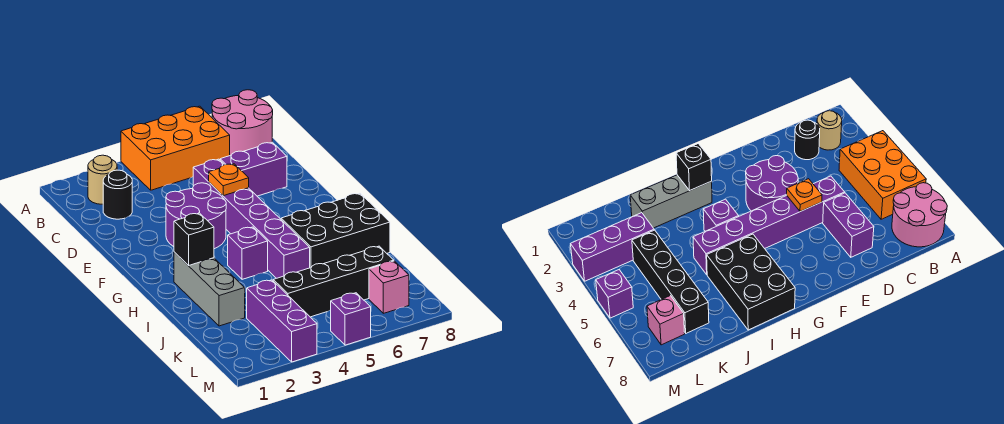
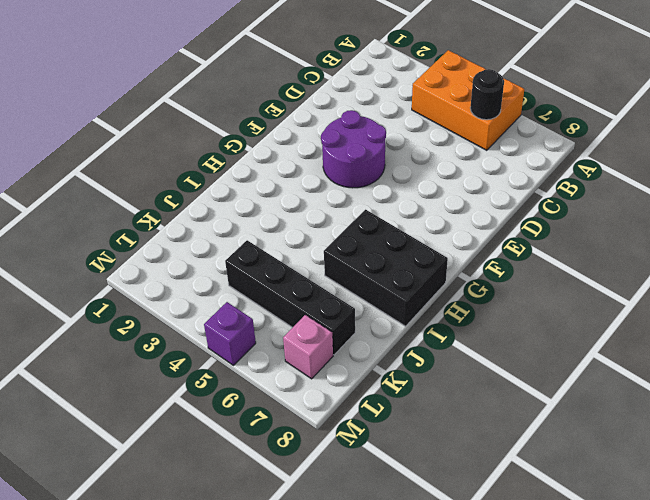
black 1x1 round brick [470,69,504,120] -> black 1x1 round brick moved to [103,170,132,219]
none -> pink 2x2 round brick [212,90,273,155]
none -> tan 1x1 round brick [88,155,117,204]
none -> purple 1x6 brick [193,159,310,278]

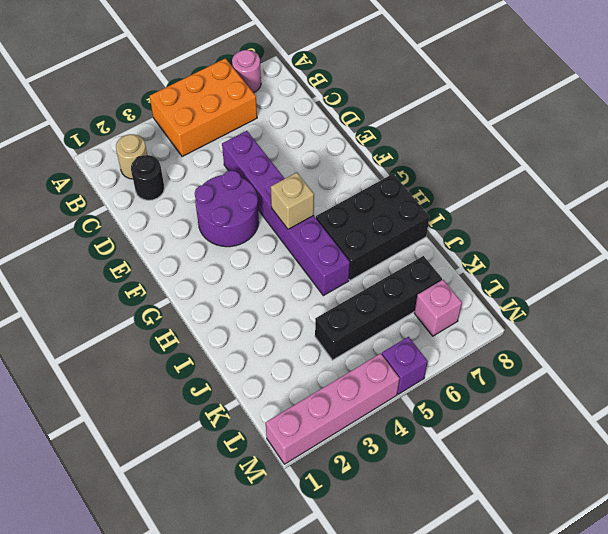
pink 1x1 round brick [232,50,261,93] -> pink 2x2 round brick [212,90,273,155]
tan 1x1 brick [271,173,314,229] -> none
pink 1x4 brick [266,354,400,464] -> purple 1x3 brick [247,280,317,362]
none -> purple 1x2 brick [220,142,287,196]
none -> grey 1x3 brick [174,252,245,326]
none -> purple 1x1 brick [228,227,268,279]

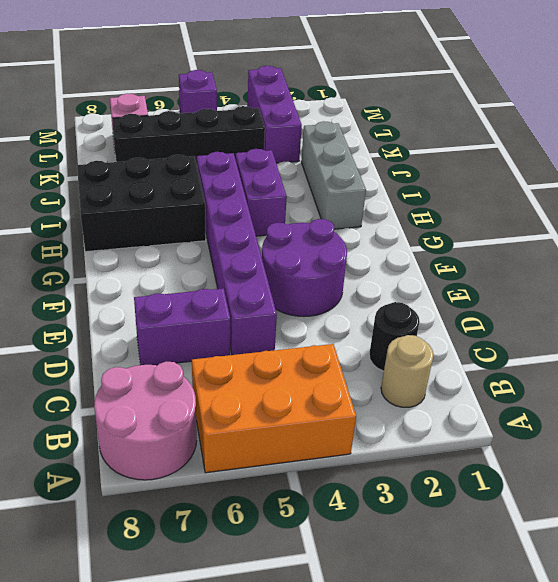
purple 1x2 brick [235,149,287,236] -> purple 1x1 brick [228,227,268,279]
none -> orange 1x1 plate [209,164,249,196]
none -> black 1x1 brick [174,213,214,266]

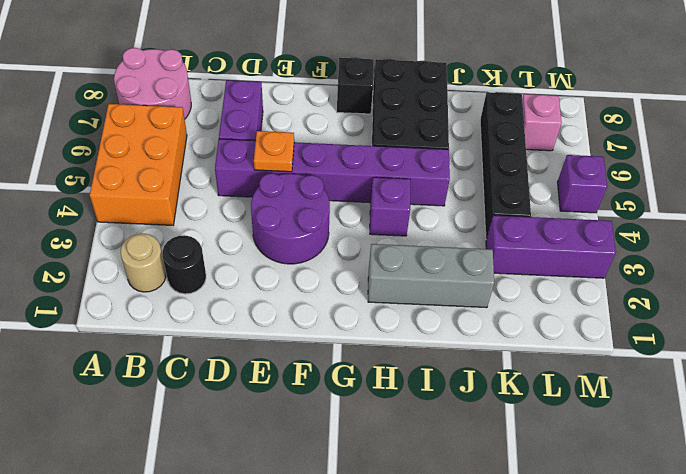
black 1x1 brick [337,58,374,114] -> black 1x1 brick moved to [174,213,214,266]

